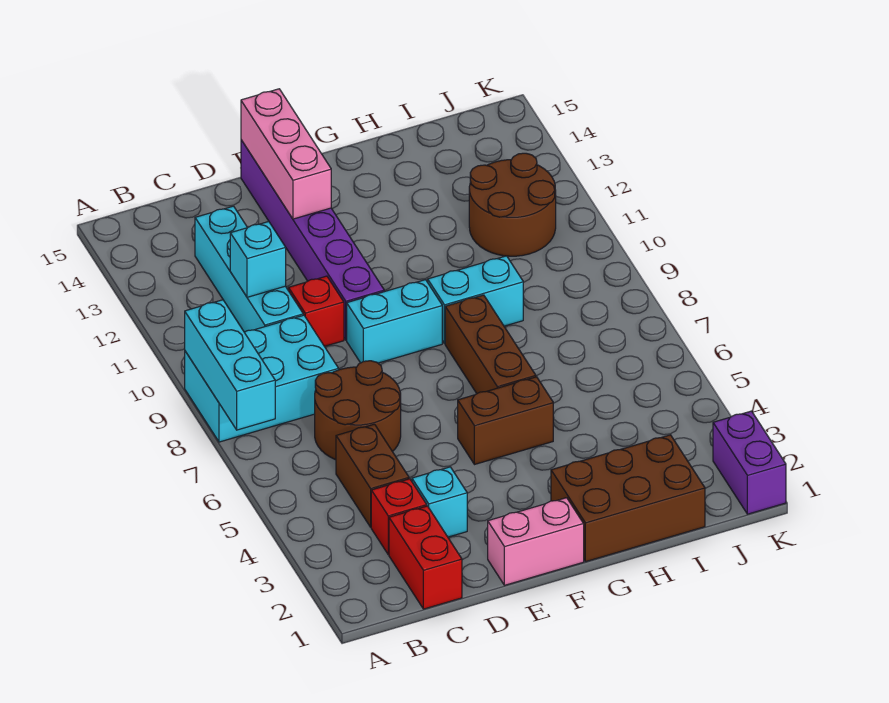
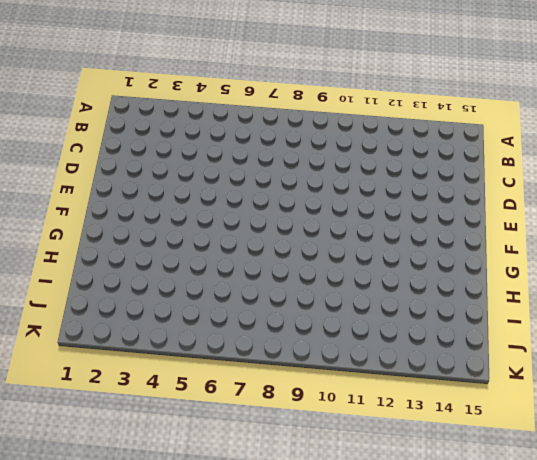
none -> cyan 2x3 brick [185,315,339,442]
none -> red 1x2 brick [389,506,462,609]
none -> red 1x1 brick [371,479,427,555]

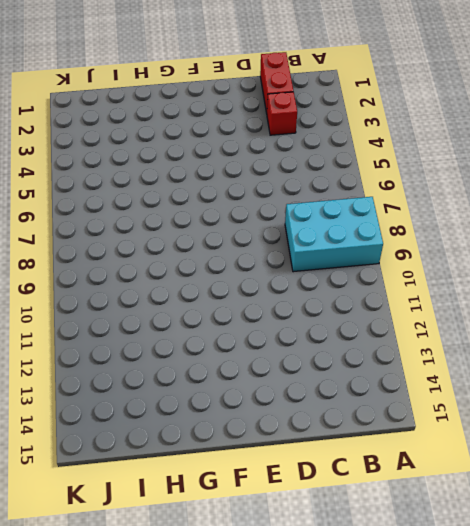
none -> brown 1x2 brick [336,424,409,527]
none -> brown 2x2 round brick [315,361,401,460]
none -> cyan 1x4 brick [195,206,303,332]

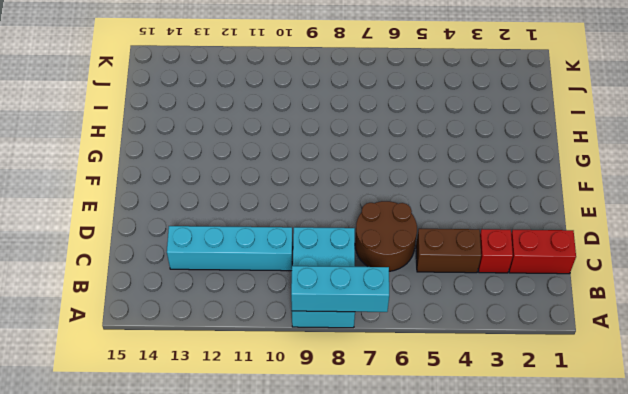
none -> cyan 1x1 brick [412,467,467,537]
none -> red 1x1 brick [288,276,344,346]
none -> pink 1x2 brick [488,498,584,585]

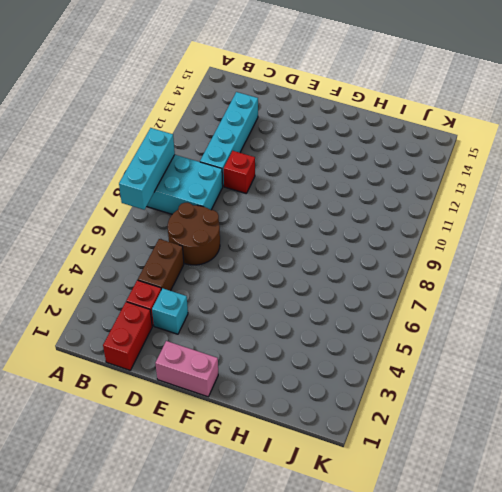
none -> cyan 1x2 brick [347,280,442,363]
none -> purple 1x6 brick [241,140,384,340]
none -> brown 1x2 brick [458,377,553,465]

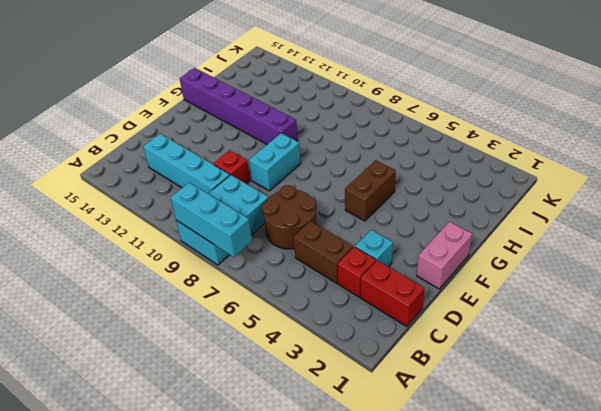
purple 1x6 brick [180,68,298,144] -> purple 1x6 brick moved to [241,140,384,340]
none -> brown 2x3 brick [551,435,705,562]
none -> brown 1x3 brick [445,295,536,393]
none -> cyan 1x2 brick [428,256,523,344]

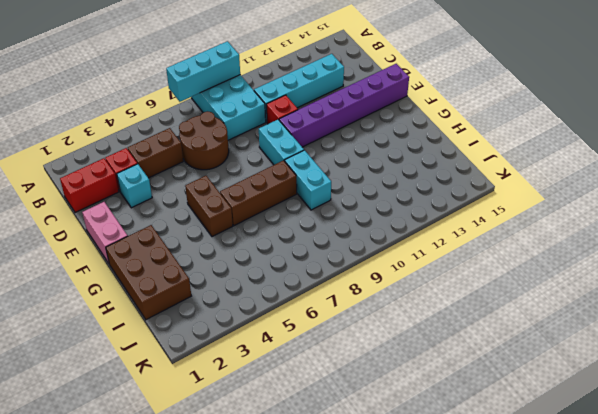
none -> brown 2x2 round brick [469,153,556,256]
none -> purple 1x2 brick [713,411,786,514]
none -> cyan 1x1 brick [230,222,286,297]

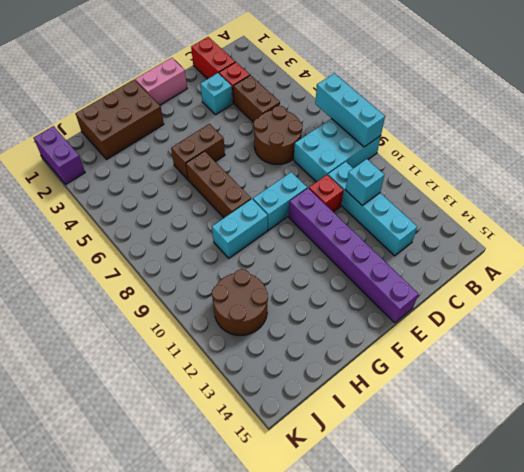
none -> pink 1x3 brick [241,89,331,219]

